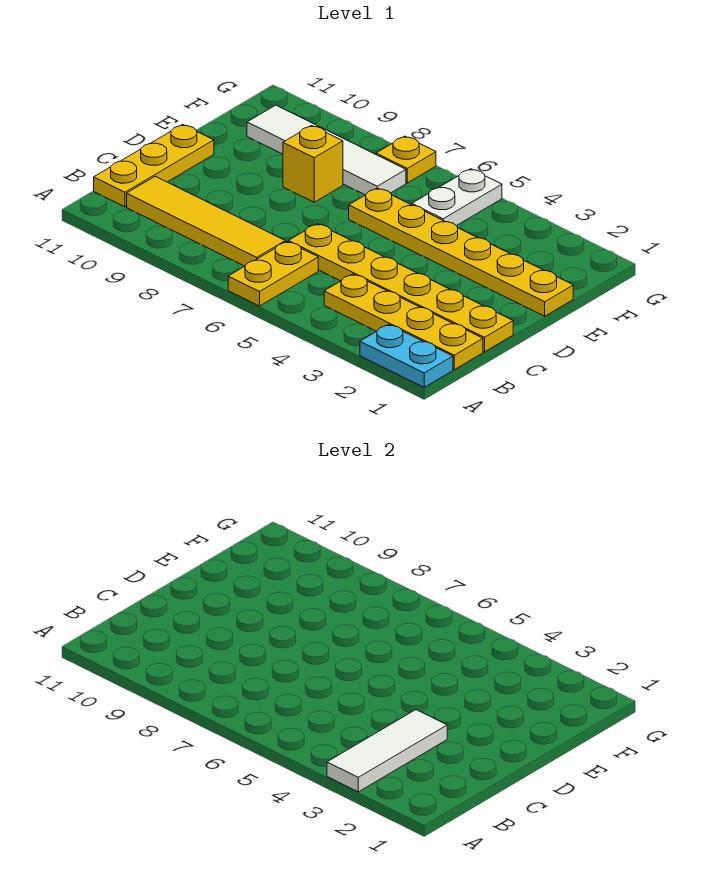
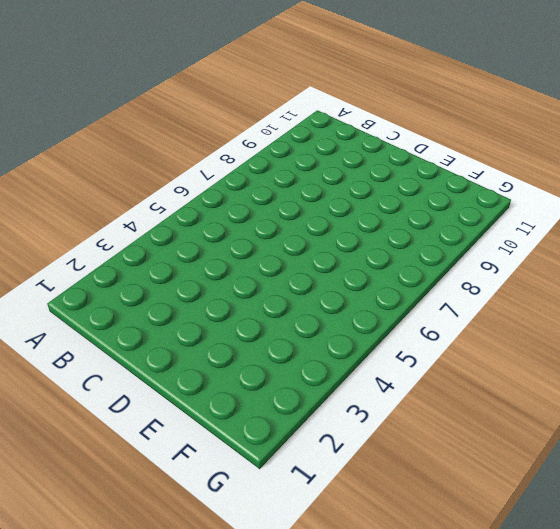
none -> cyan 1x2 plate [360,324,453,387]
none -> yellow 1x2 plate [228,242,318,306]
none -> yellow 1x4 plate [324,274,483,370]

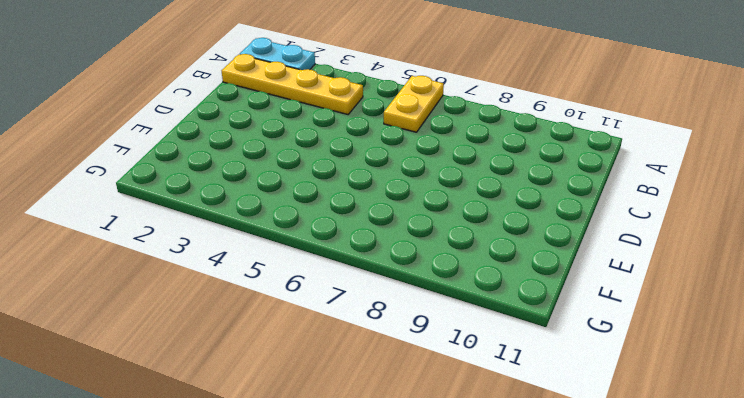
none -> yellow 1x4 tile [127,176,285,266]
none -> yellow 1x3 plate [94,125,214,207]
none -> yellow 1x6 plate [288,224,513,352]

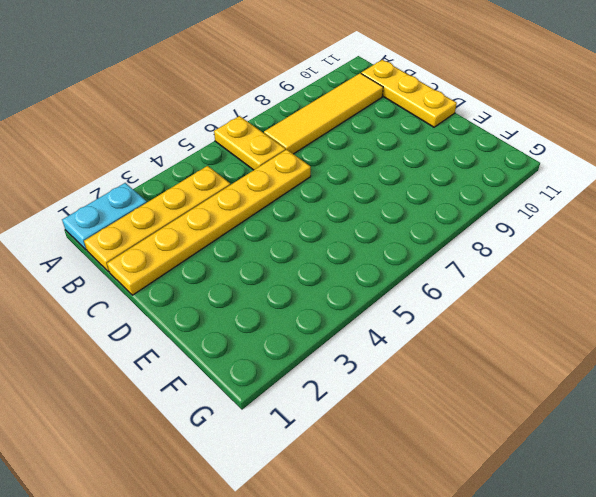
none -> yellow 1x6 plate [349,188,573,316]
none -> yellow 1x1 brick [283,126,343,202]
none -> white 1x2 plate [412,169,502,226]

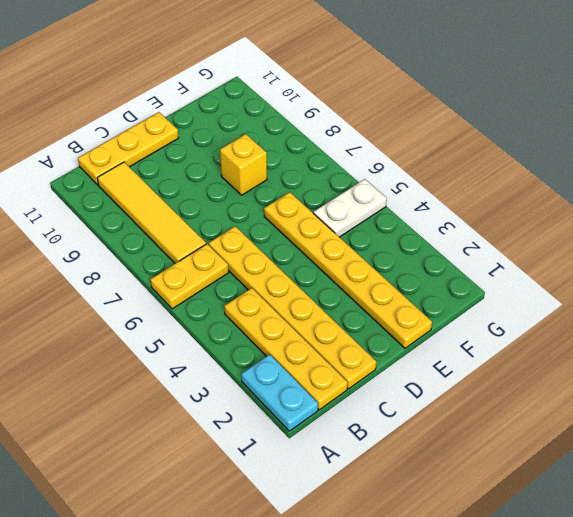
none -> white 1x4 tile [247,105,406,195]
none -> yellow 1x1 plate [376,136,436,183]
none -> white 1x3 tile [327,710,447,792]

